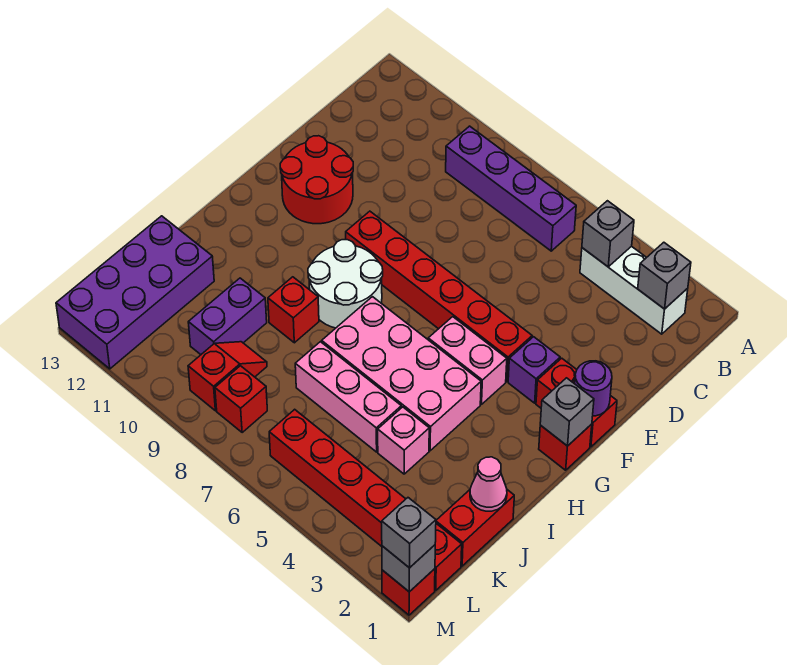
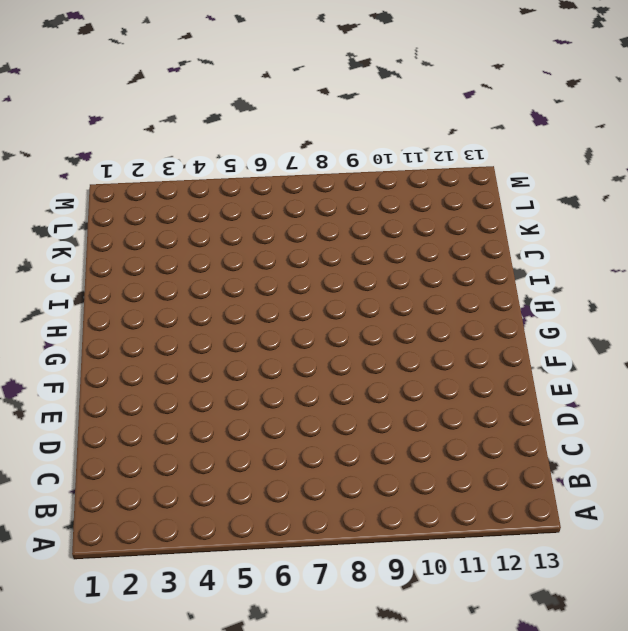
none -> white 1x3 brick [580,246,688,334]
none -> purple 1x4 brick [446,126,576,251]
none -> red 2x2 round brick [280,136,353,224]

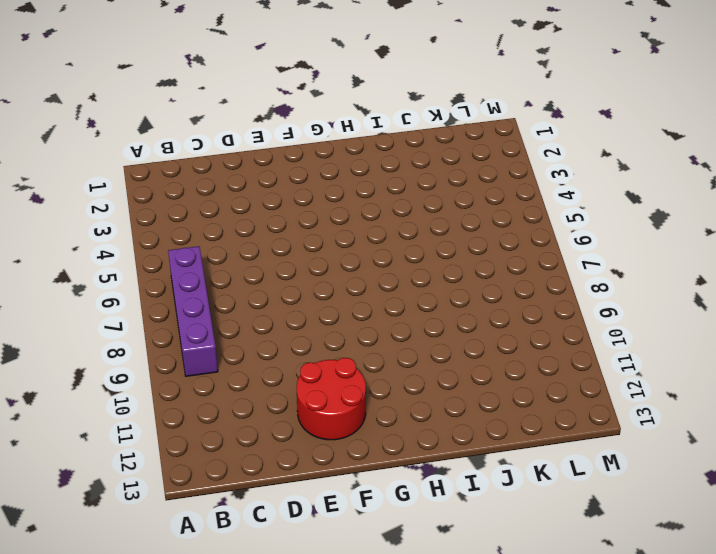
none -> white 1x3 brick [580,246,688,334]
none -> red 1x2 brick [536,358,617,447]
none -> purple 1x1 brick [508,337,560,403]

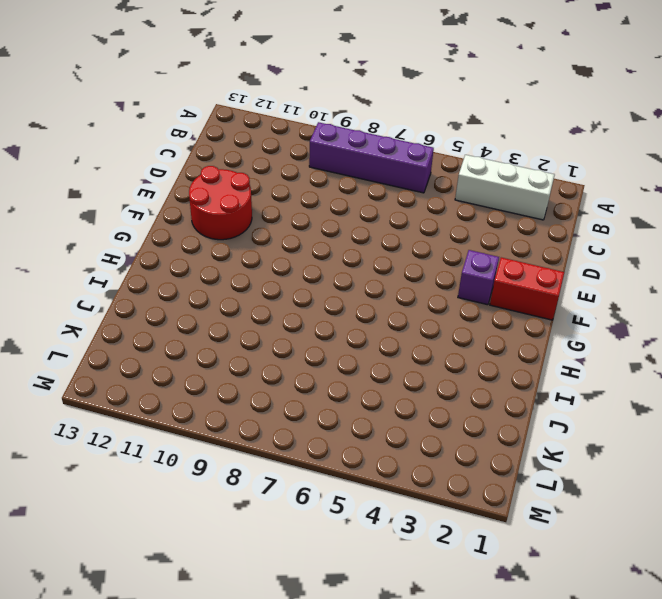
none -> red 1x6 brick [346,211,532,382]
none -> red 1x1 brick [539,424,592,470]
none -> pink 1x2 brick [428,317,507,404]

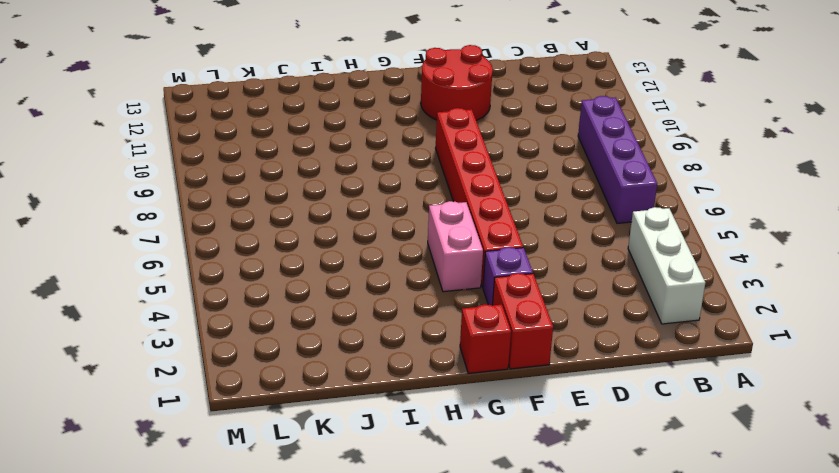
none -> white 2x2 round brick [308,240,383,328]
none -> pink 2x4 brick [322,297,481,451]
none -> red 1x1 brick [268,277,319,343]

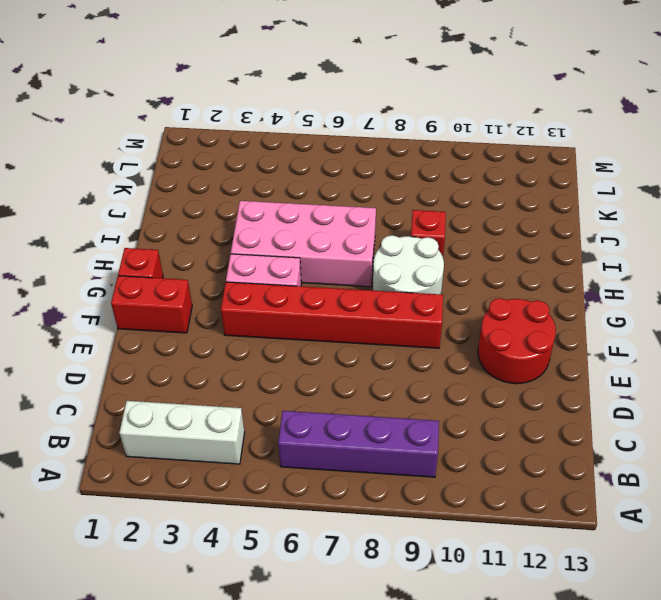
none -> purple 1x1 brick [508,337,560,403]
none -> red 1x2 brick [436,490,514,566]
none -> pink 1x1 brick [378,407,429,474]

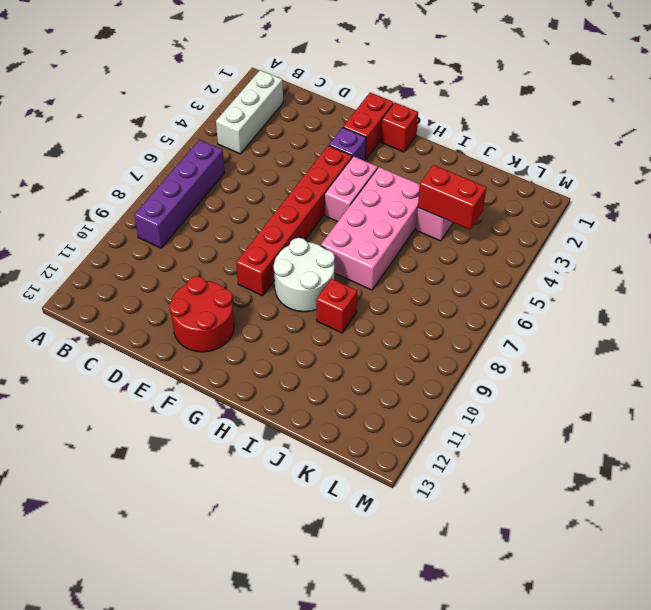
red 1x2 brick [418,165,486,229] -> red 1x2 brick moved to [436,490,514,566]
none -> pink 1x3 brick [295,342,401,452]
none -> purple 1x2 brick [188,278,267,355]
none -> purple 2x4 brick [56,216,214,369]

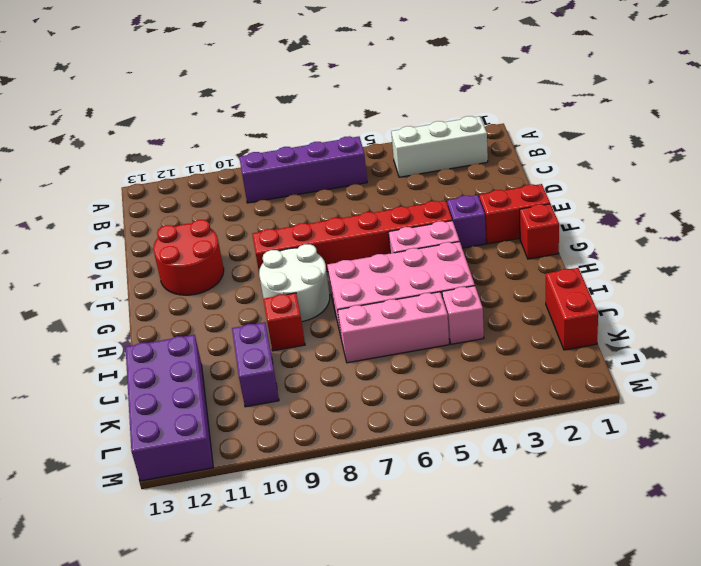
none -> red 1x2 slope [188,342,267,411]
none -> red 1x6 brick [269,409,462,590]
none -> red 1x1 brick [215,366,267,432]

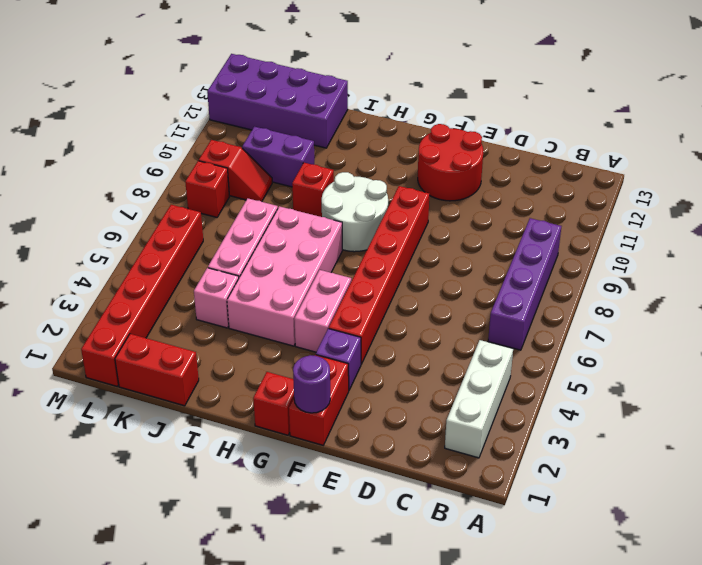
none -> red 1x1 brick [382,569,435,615]
none -> grey 1x1 brick [638,242,691,309]
none -> grey 1x1 brick [582,201,634,267]

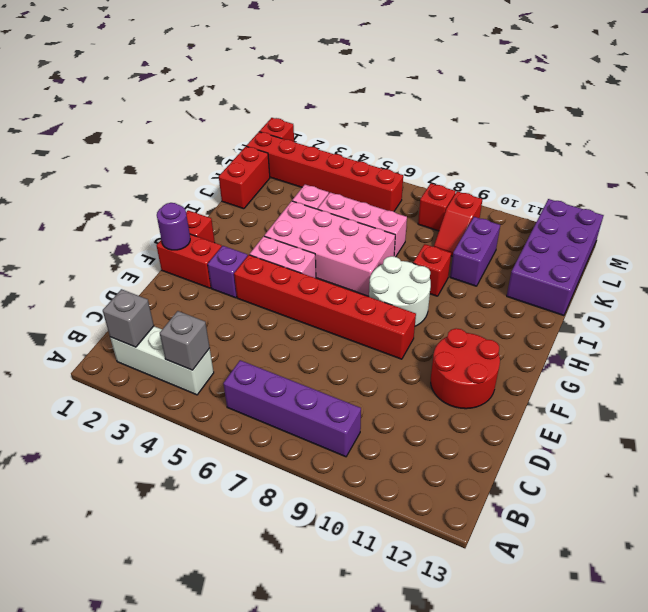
none -> grey 1x1 brick [540,378,594,446]
none -> pink 1x1 cone [470,457,507,511]
none -> grey 1x1 brick [382,545,435,592]

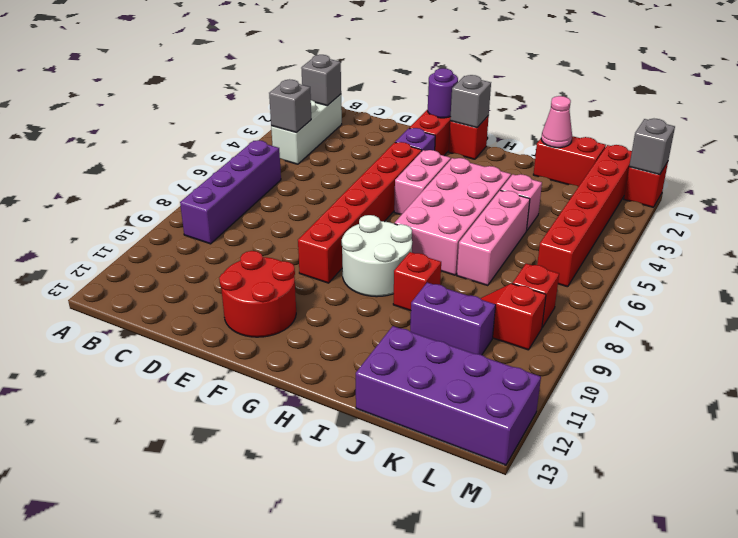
none -> grey 1x1 brick [382,498,436,568]

